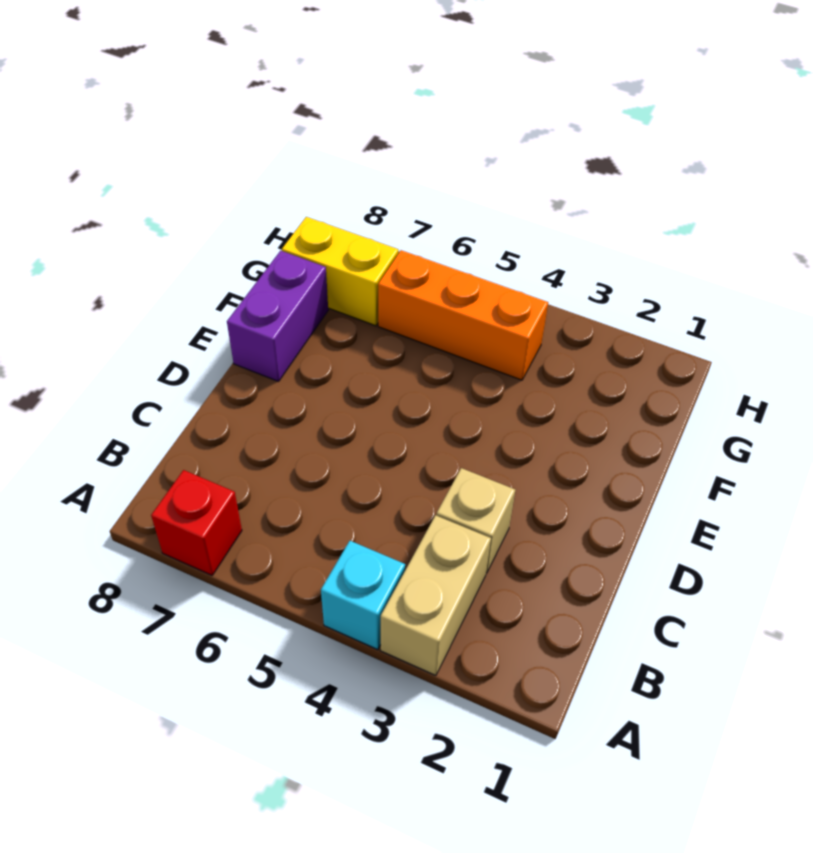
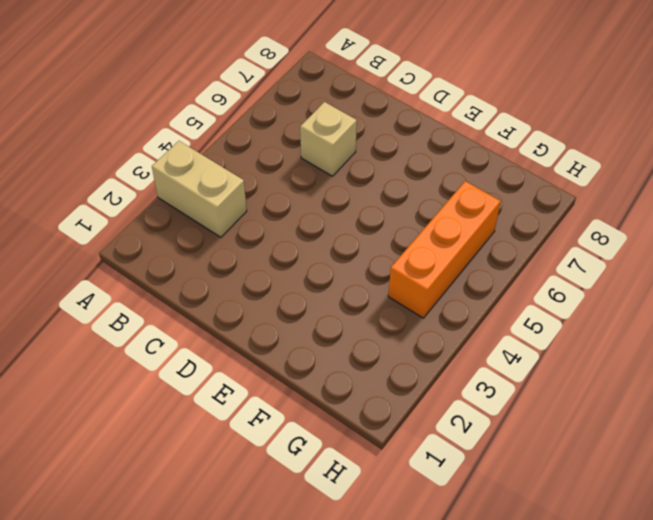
tan 1x1 brick [300,102,357,176] -> tan 1x1 brick moved to [436,468,515,573]
none -> cyan 1x1 brick [321,541,405,650]
none -> red 1x1 brick [151,470,242,575]

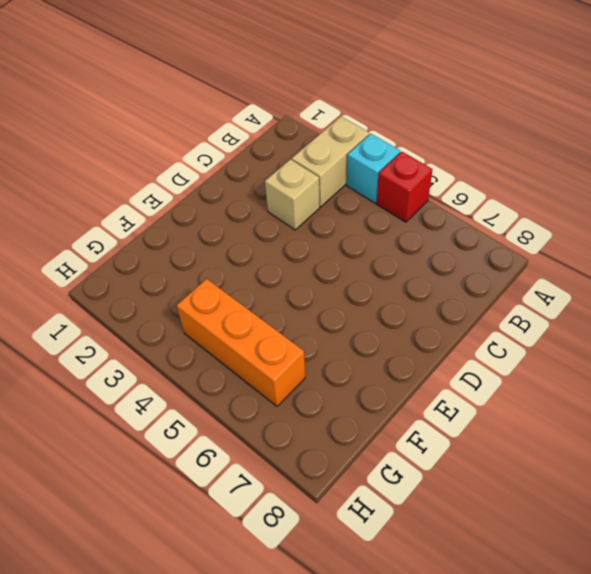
red 1x1 brick [376,152,433,222] -> red 1x1 brick moved to [151,470,242,575]
none -> purple 1x2 brick [227,251,328,381]
none -> yellow 1x2 brick [282,217,398,326]

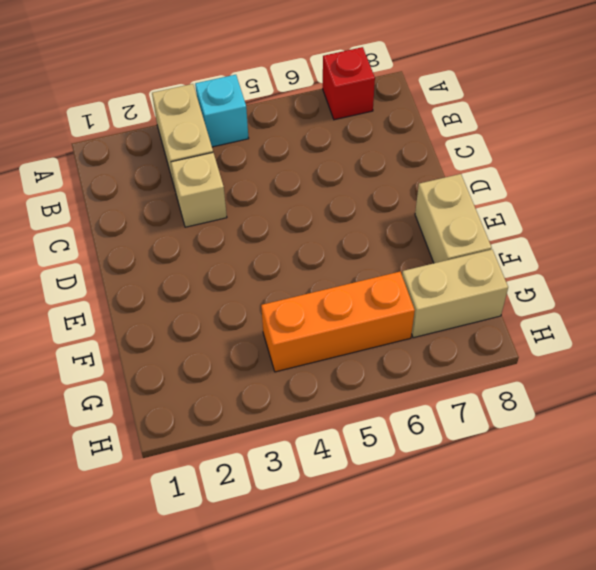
tan 1x2 brick [415,174,492,263] -> purple 1x2 brick [227,251,328,381]
tan 1x2 brick [402,249,508,338] -> yellow 1x2 brick [282,217,398,326]

